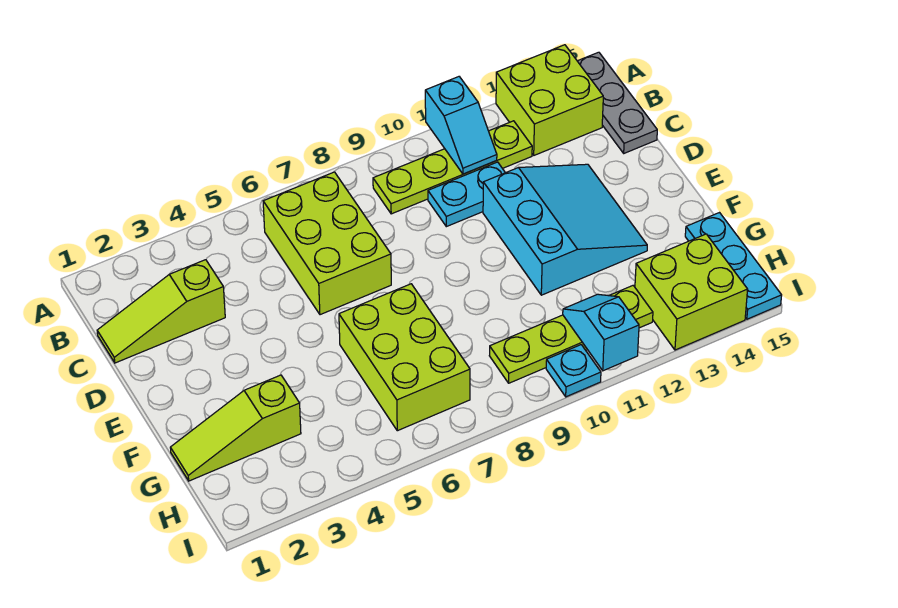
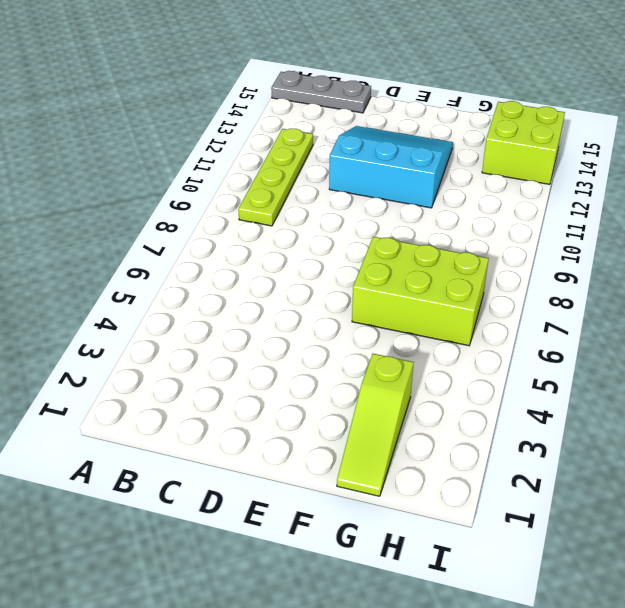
none -> lime 2x2 brick [496,45,603,155]
none -> lime 2x3 brick [263,172,391,315]
none -> lime 1x3 slope [97,260,225,363]

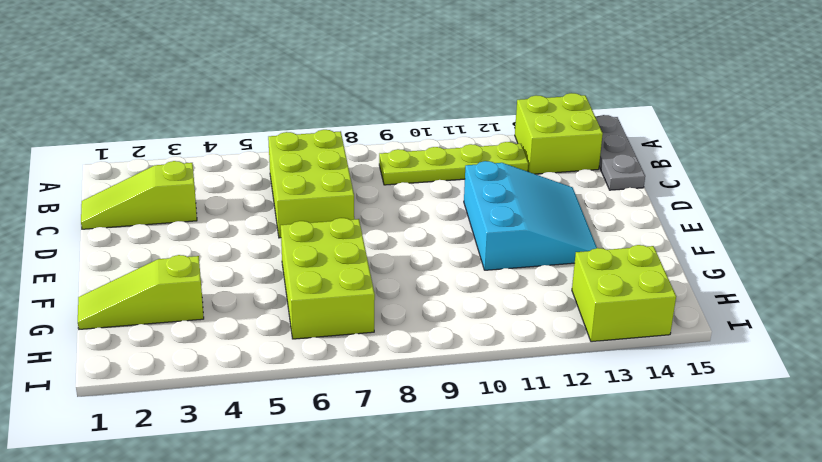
none -> cyan 1x2 plate [428,162,505,227]
none -> cyan 1x3 plate [685,213,782,319]
none -> lime 1x4 plate [489,286,653,383]

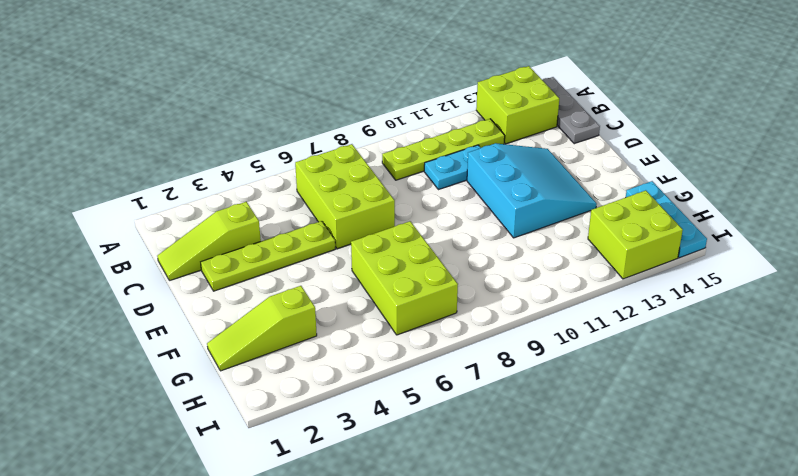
lime 1x4 plate [201,221,335,291] -> lime 1x4 plate moved to [489,286,653,383]
none -> cyan 1x1 plate [546,345,601,397]
none -> cyan 1x2 slope [425,77,497,174]
none -> cyan 1x2 slope [563,294,639,371]

